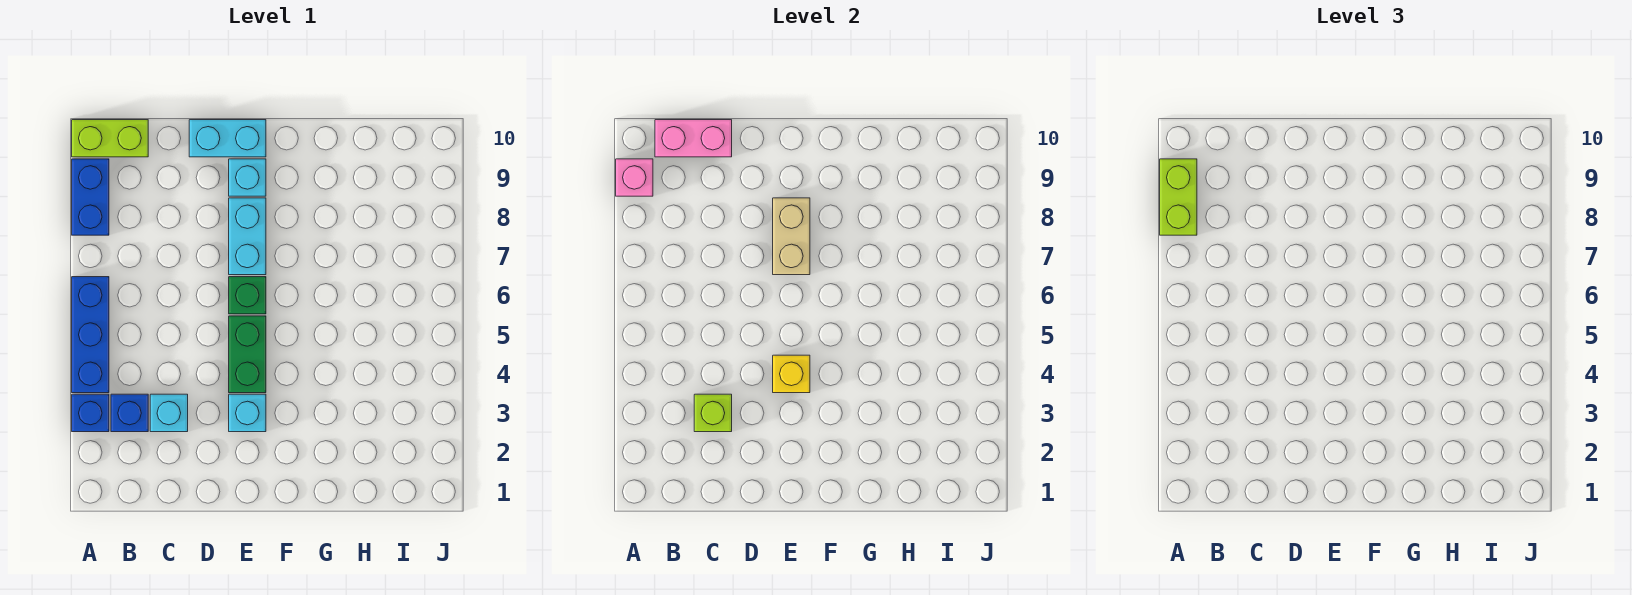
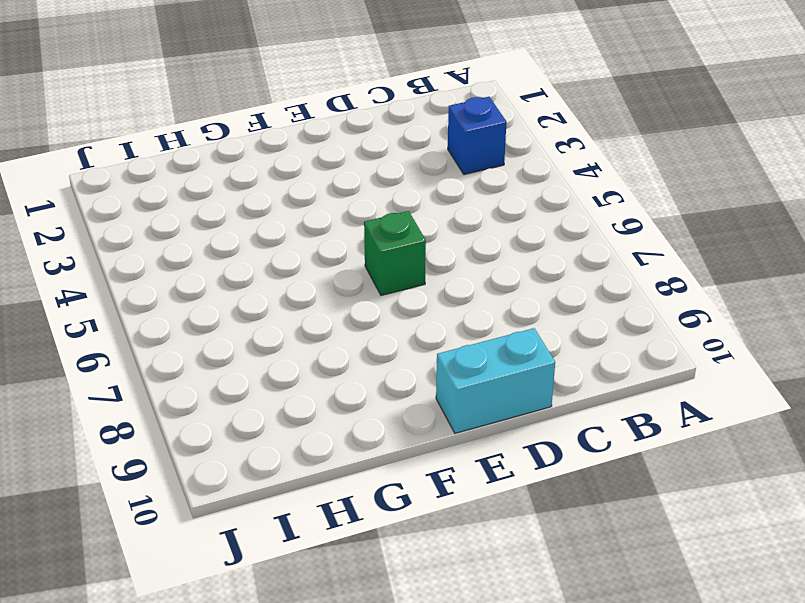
none -> blue 1x1 brick [72,394,109,432]
none -> blue 1x3 brick [72,277,109,393]
none -> blue 1x2 brick [72,159,109,235]

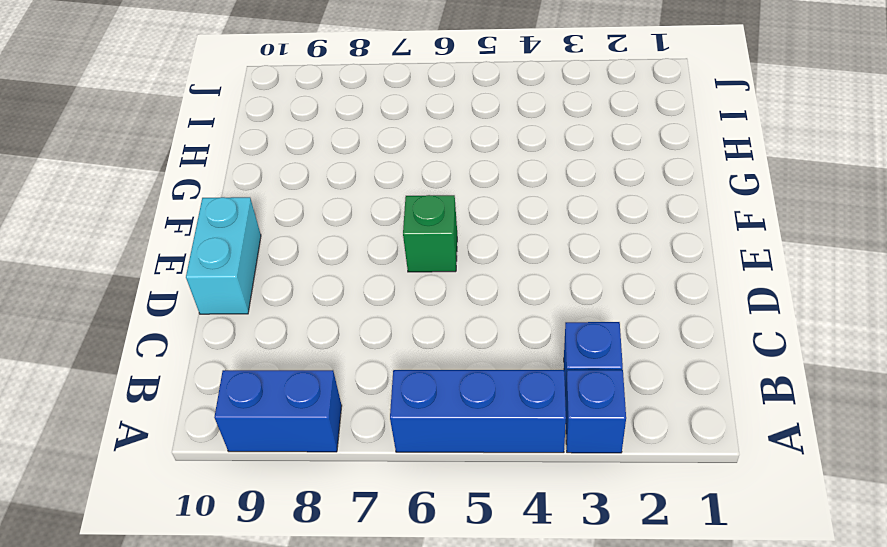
none -> lime 1x2 brick [72,120,148,157]
none -> cyan 1x1 brick [150,394,188,432]
none -> cyan 1x1 brick [229,394,266,432]

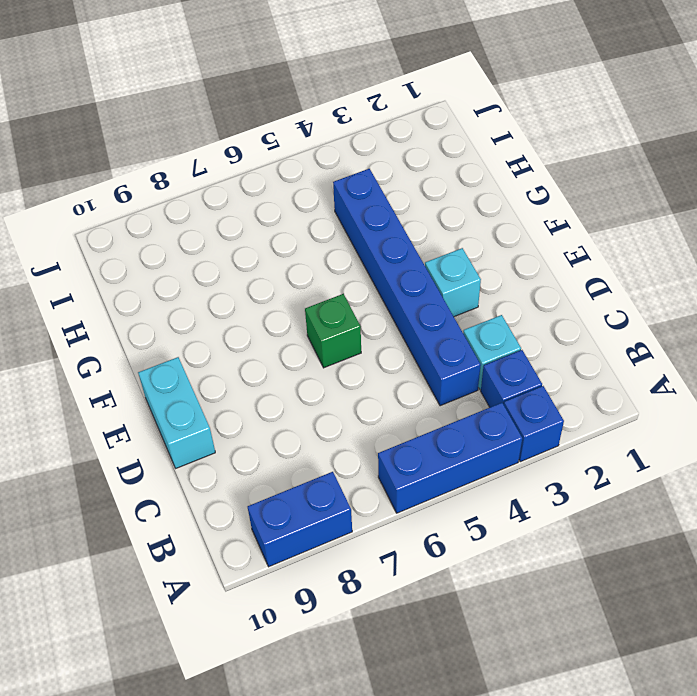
blue 1x6 brick [333,168,481,406] -> green 1x2 brick [229,316,266,393]
none -> lime 1x2 brick [72,120,148,157]
none -> cyan 1x2 brick [229,198,266,275]
none -> cyan 1x1 brick [229,159,266,196]

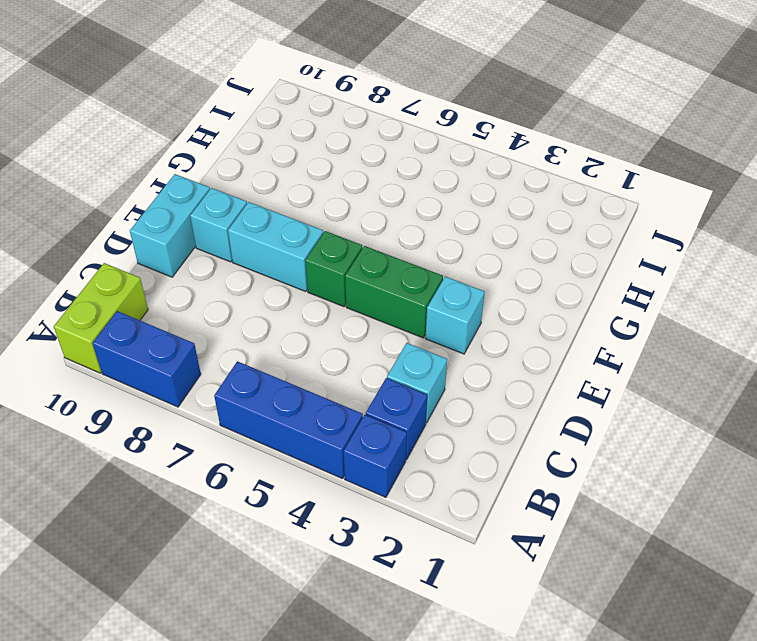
none -> pink 1x1 brick [616,159,653,196]
none -> pink 1x2 brick [655,120,732,157]
none -> lime 1x1 brick [694,394,732,432]

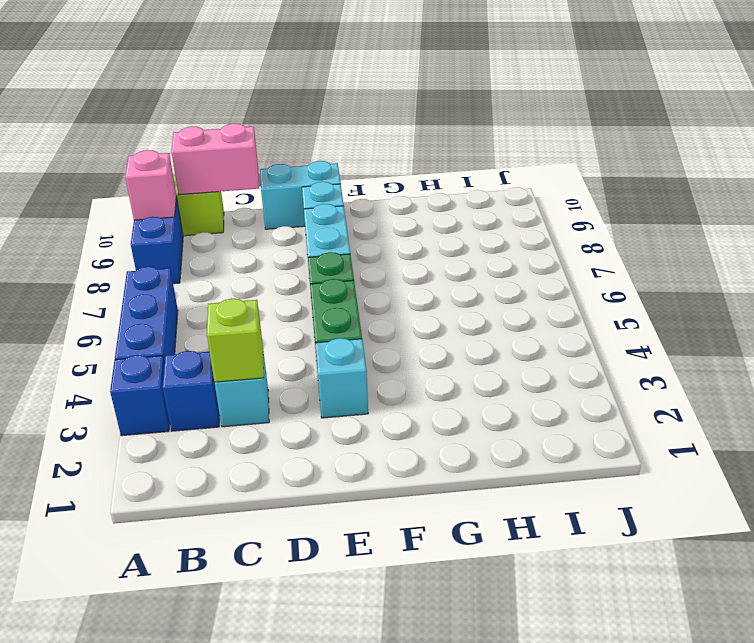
none -> yellow 1x1 brick [773,355,810,393]
none -> tan 1x2 brick [773,198,810,275]
none -> lime 1x2 brick [1160,159,1197,235]

